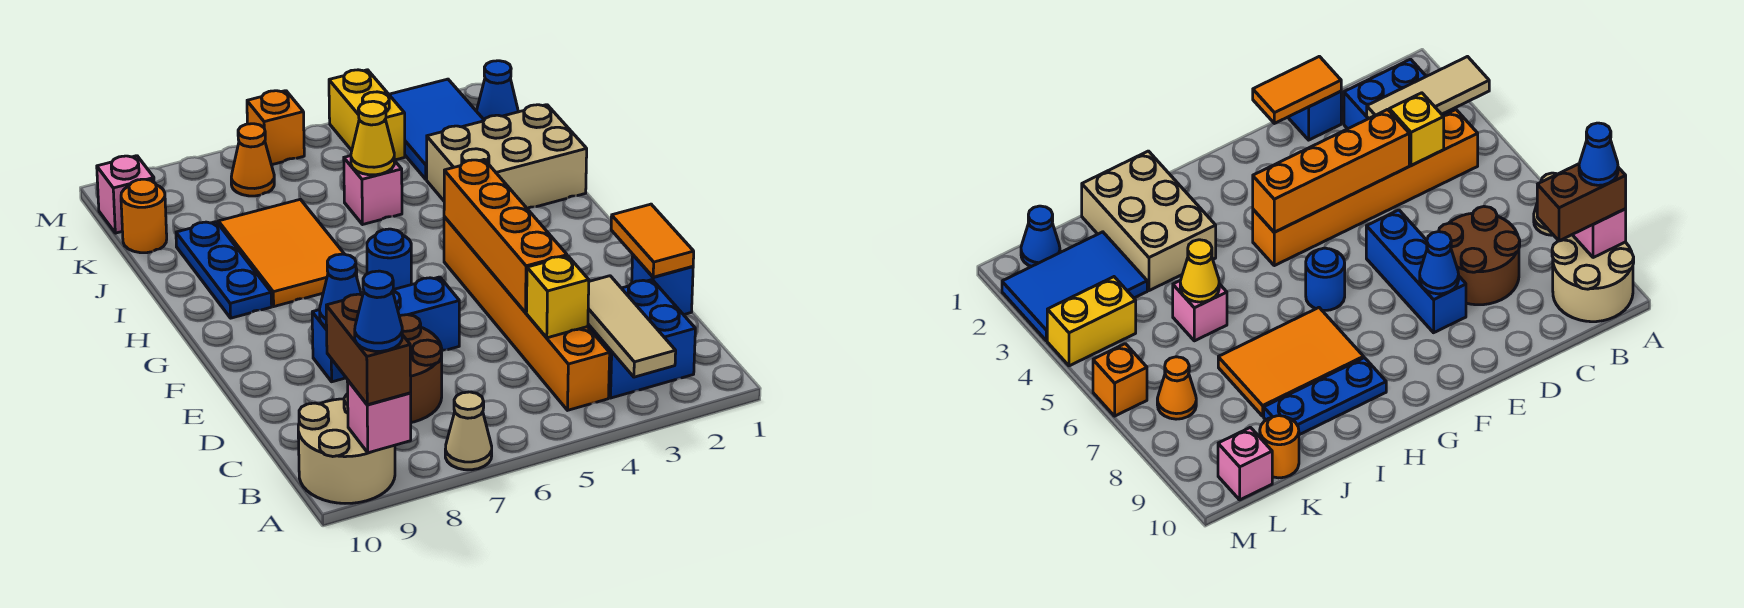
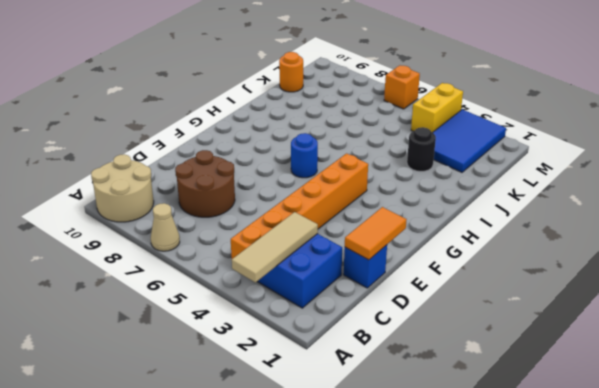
black 1x1 round brick [407,127,436,171] -> tan 2x3 brick [427,105,587,209]
none -> blue 1x3 brick [312,277,459,382]
none -> orange 2x3 tile [218,199,357,306]
none -> blue 1x3 plate [176,222,272,318]

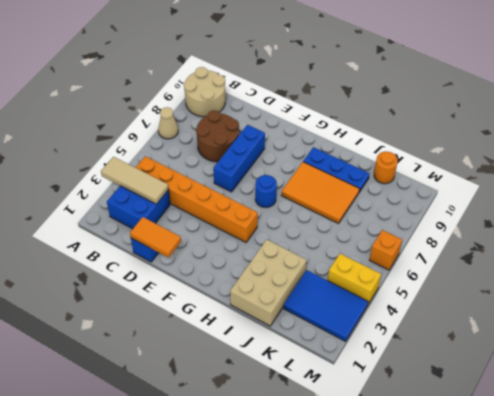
none -> pink 1x1 brick [344,156,402,225]
none -> blue 1x1 cone [477,61,518,120]
none -> orange 1x1 cone [231,124,274,196]

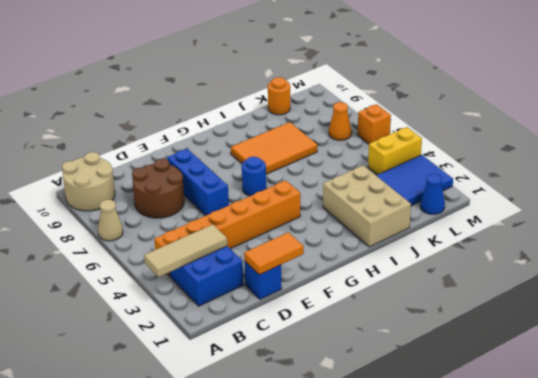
none -> blue 1x3 plate [176,222,272,318]
none -> pink 1x1 brick [344,156,402,225]
none -> pink 1x1 brick [97,156,154,233]

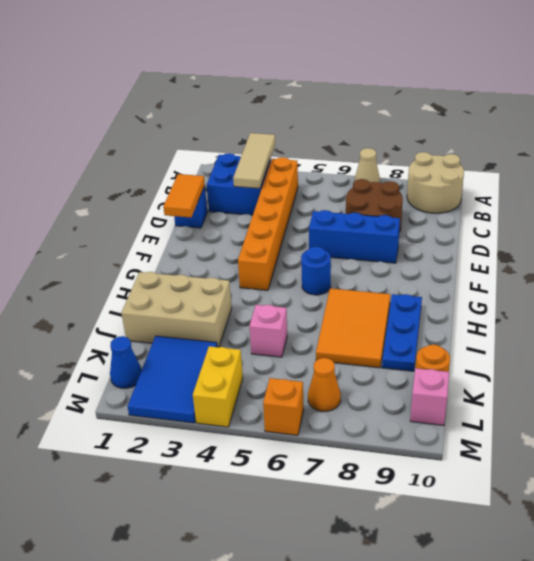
none -> pink 1x1 brick [347,380,411,453]
none -> yellow 1x1 brick [526,256,589,338]
none -> orange 1x4 brick [444,160,567,313]

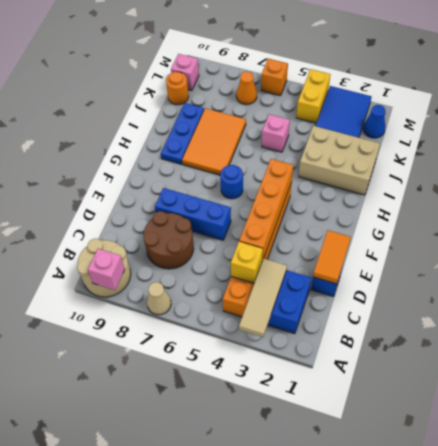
none -> blue 1x1 cone [320,254,361,327]
none -> yellow 1x1 cone [351,101,394,175]
none -> brown 1x2 brick [326,294,411,405]

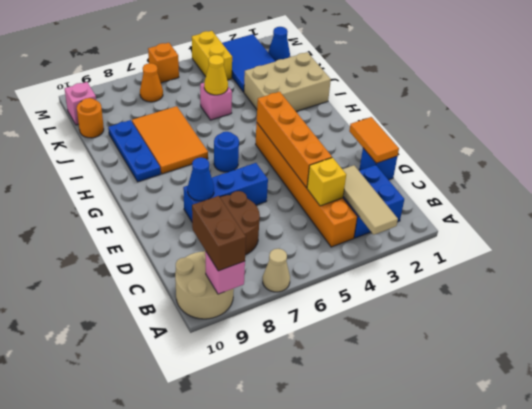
none -> blue 1x1 cone [355,271,402,351]

